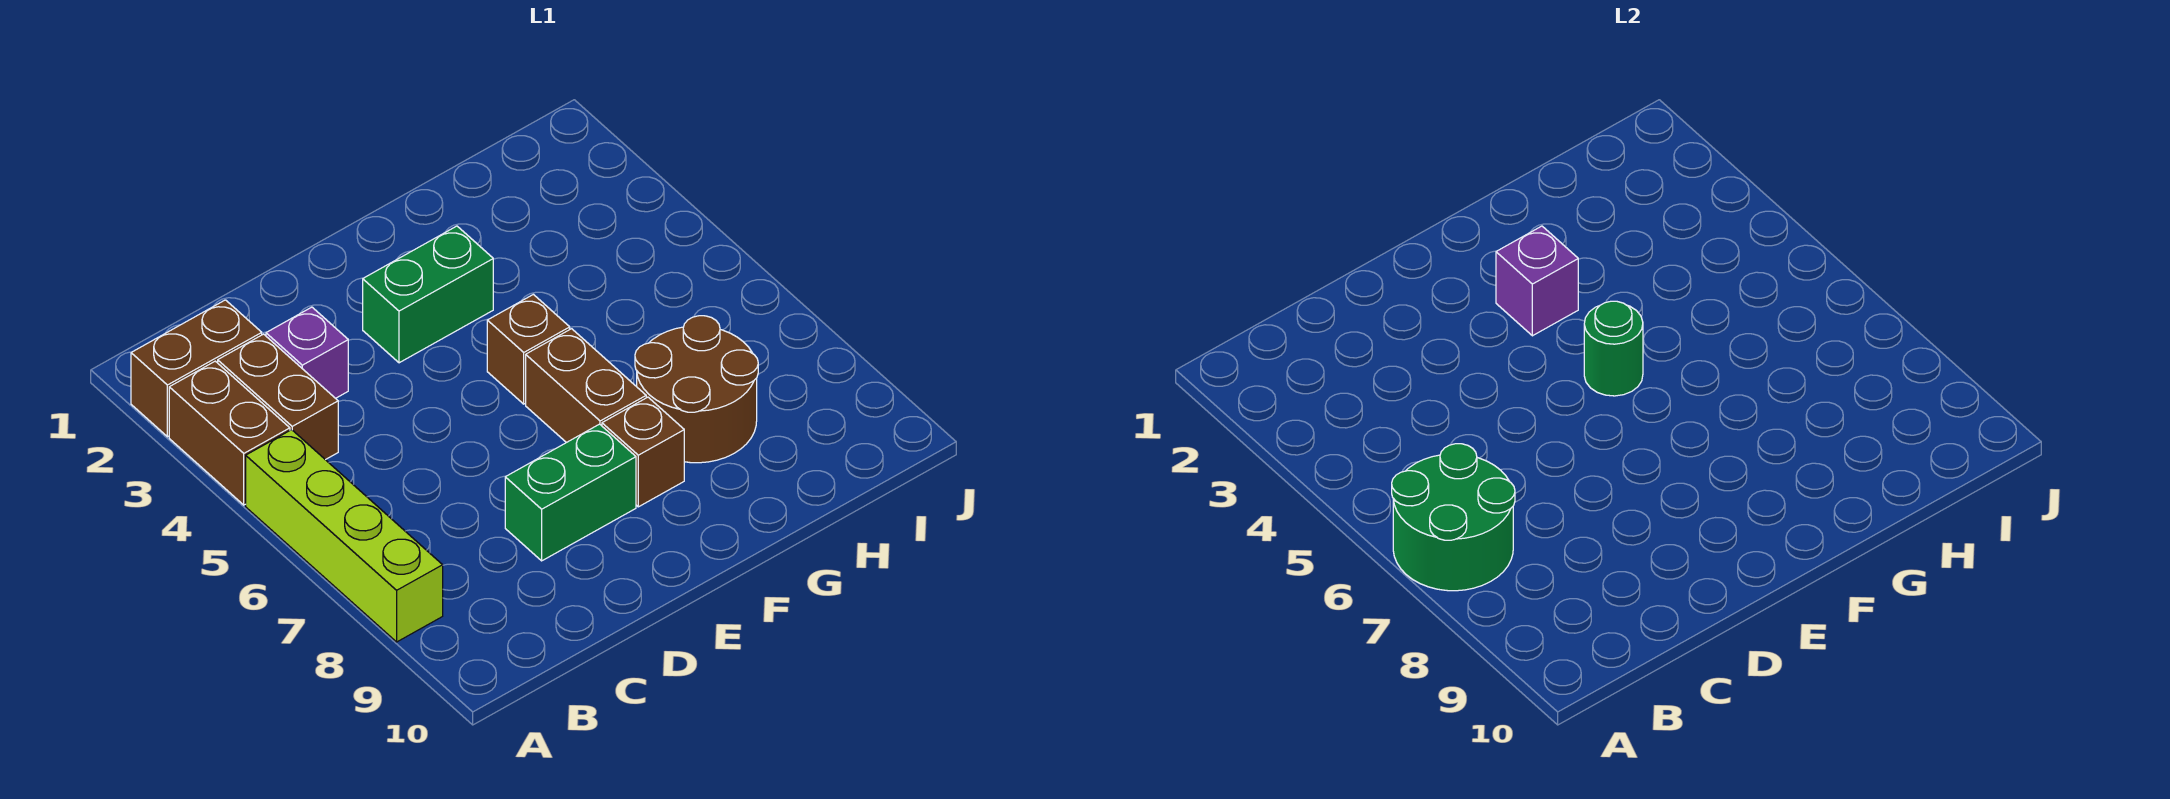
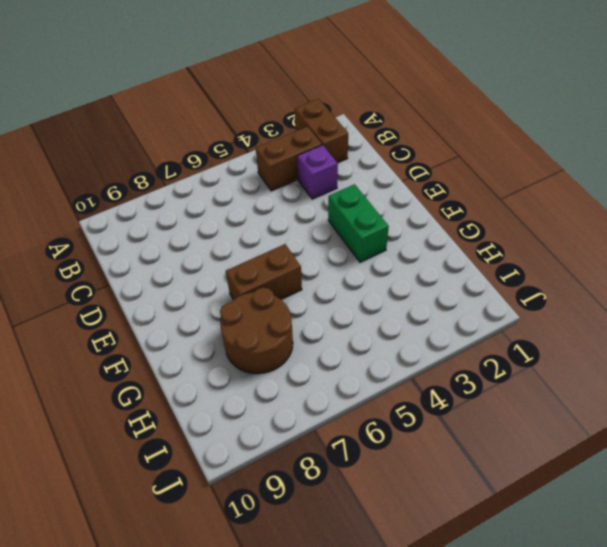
none -> brown 1x2 brick [169,361,290,505]
none -> lime 1x4 brick [246,430,443,642]
none -> green 1x2 brick [505,424,636,561]

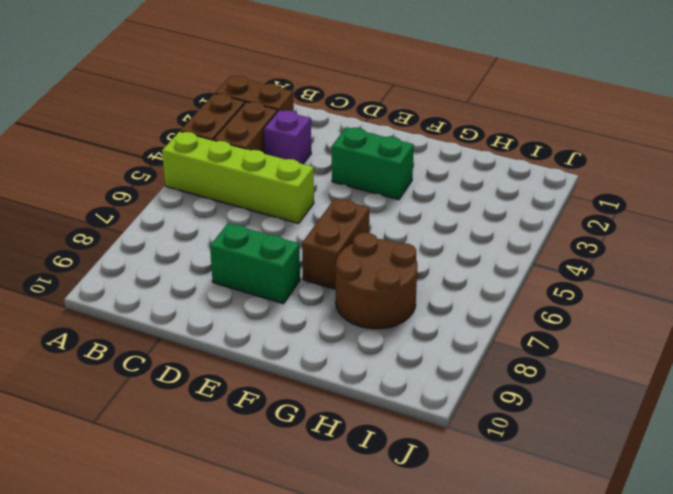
lime 1x4 brick [162,131,314,223] -> lime 1x4 brick turned to [246,430,443,642]
none -> brown 1x1 brick [487,294,570,404]
none -> brown 1x1 brick [602,397,684,507]
none -> green 2x2 round brick [1392,444,1515,591]

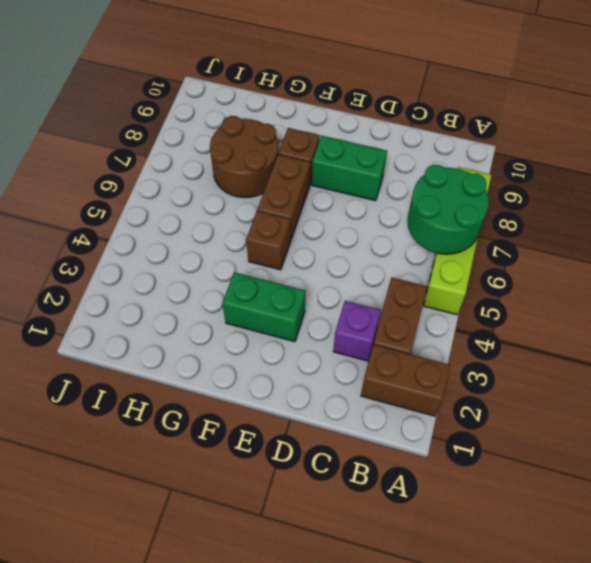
none -> brown 1x2 brick [169,361,290,505]
none -> purple 1x1 brick [1496,226,1578,336]
none -> green 1x1 round brick [1584,301,1643,396]

